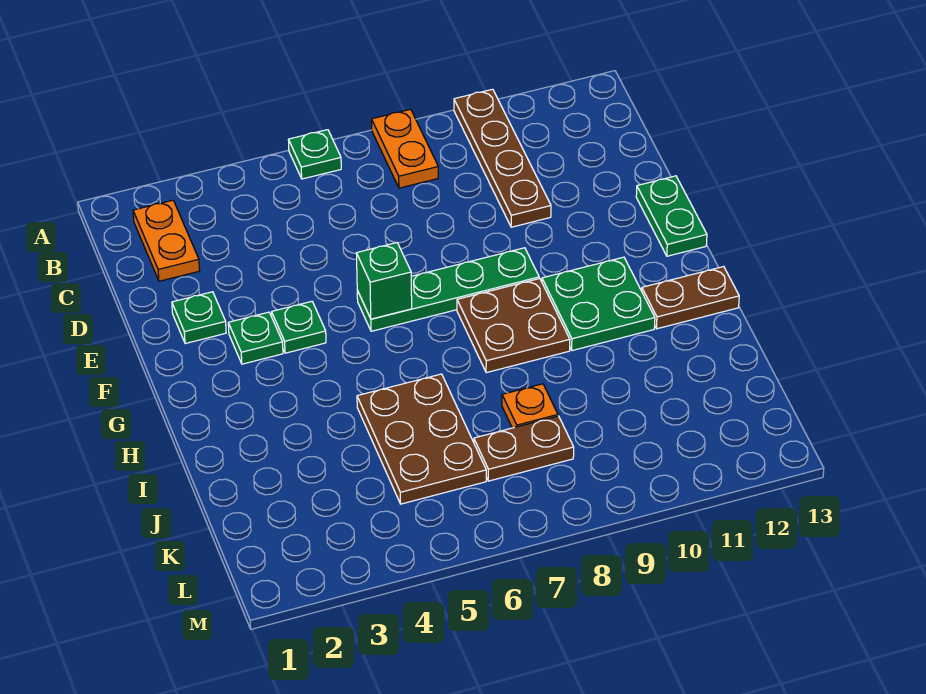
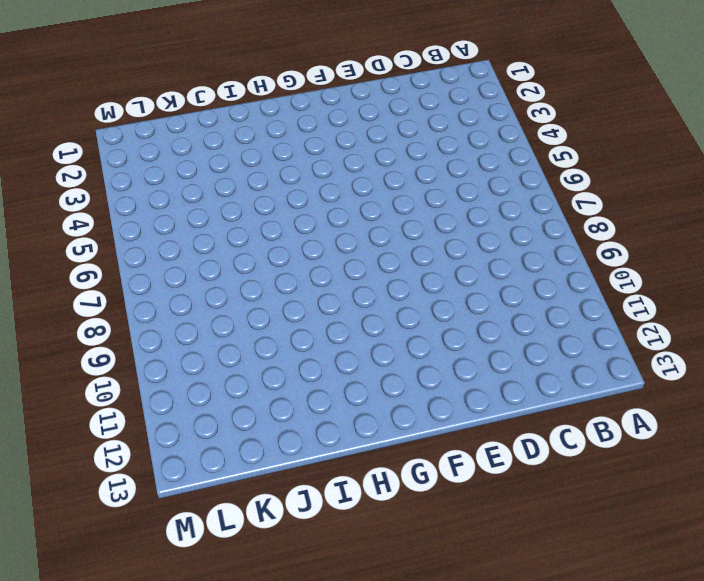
none -> green 1x1 plate [288,130,341,179]
none -> orange 1x2 plate [372,109,438,188]
none -> brown 1x4 plate [454,89,551,227]

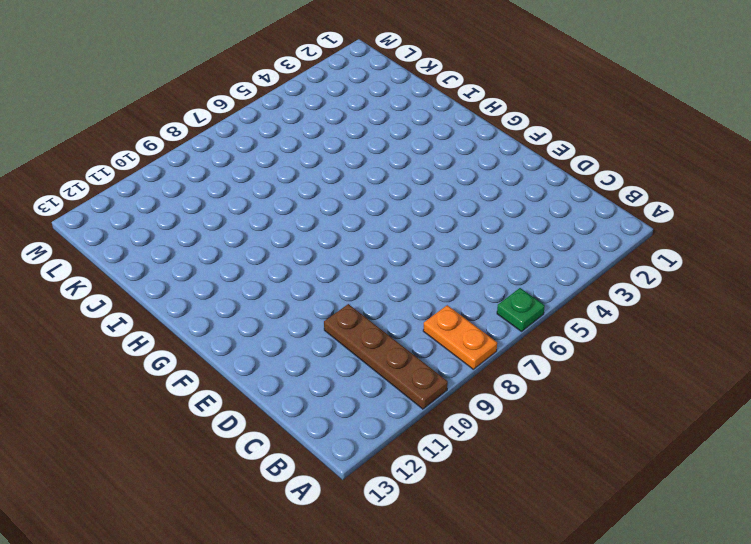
none -> orange 1x2 plate [133,200,200,281]
none -> green 1x1 plate [172,292,226,344]
none -> green 1x2 plate [636,176,707,256]

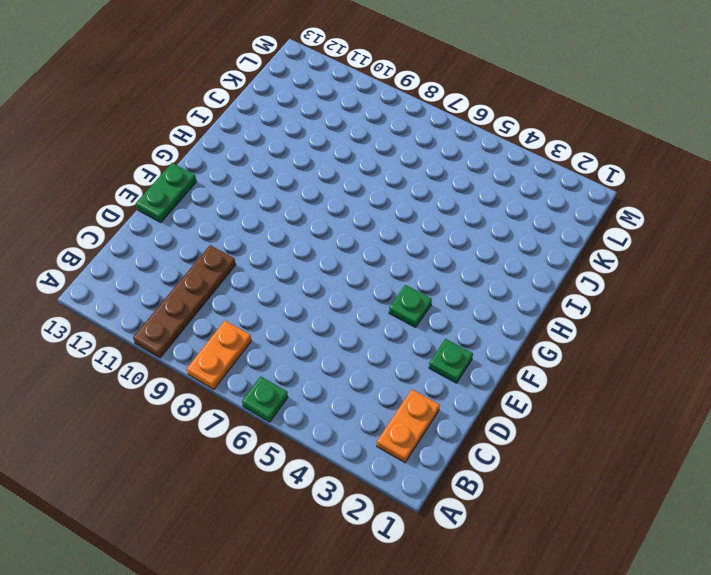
none -> green 1x1 plate [228,312,283,364]
none -> green 1x4 plate [357,248,539,331]
none -> brown 2x2 plate [457,278,570,373]

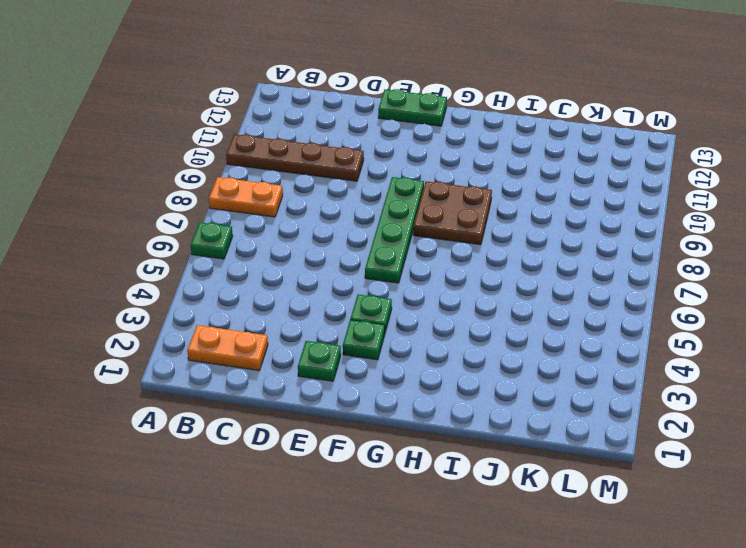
none -> green 2x2 plate [542,257,655,351]
none -> brown 1x2 plate [642,267,739,329]
none -> brown 2x3 plate [357,374,486,504]

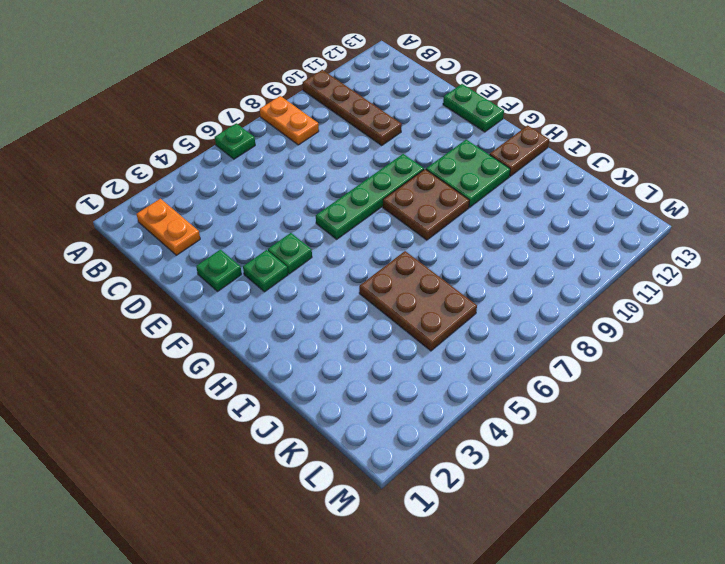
none -> orange 1x1 plate [502,384,558,428]
none -> brown 1x2 plate [474,416,574,481]
none -> green 1x1 brick [356,243,412,319]

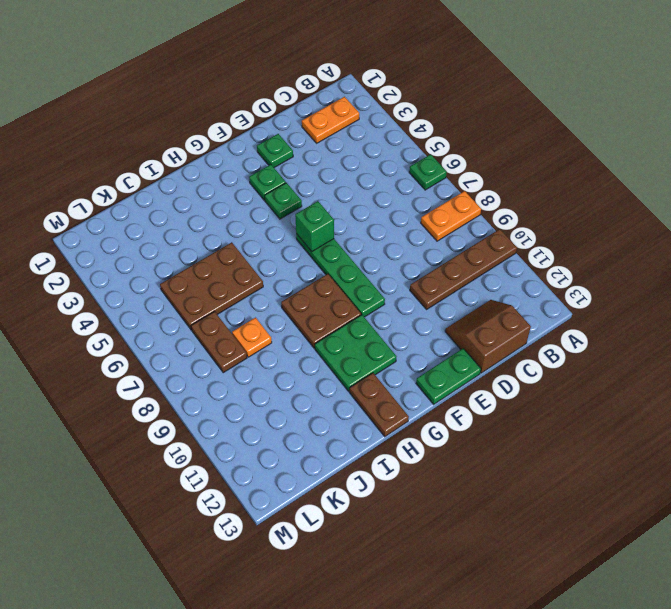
brown 2x2 slope [445,300,531,373] -> none

